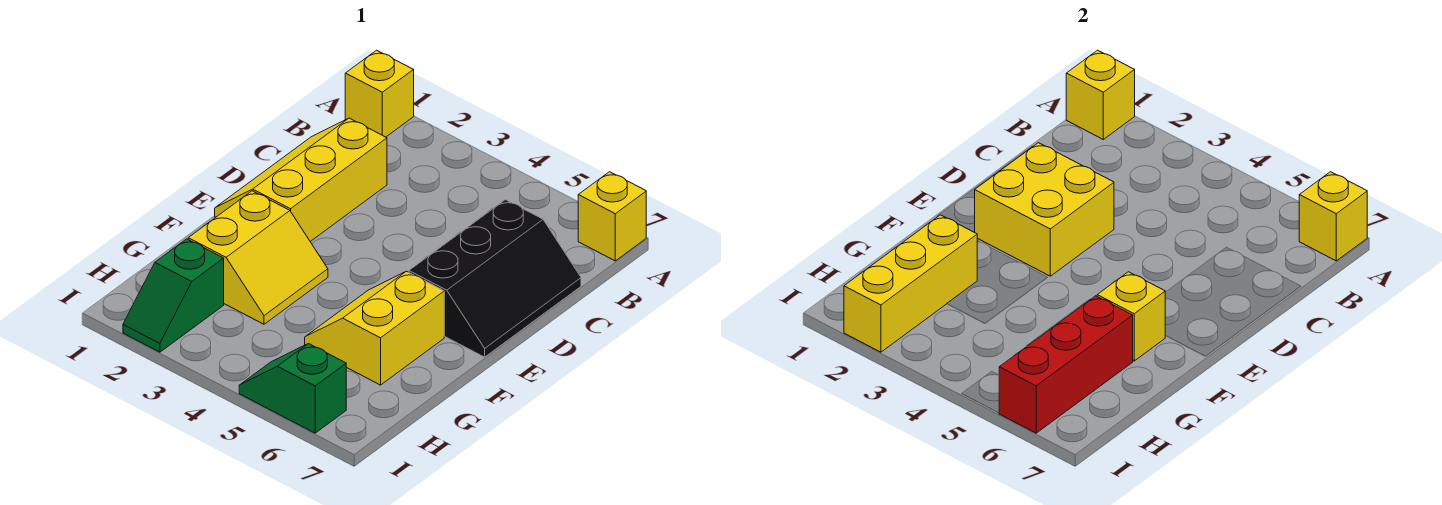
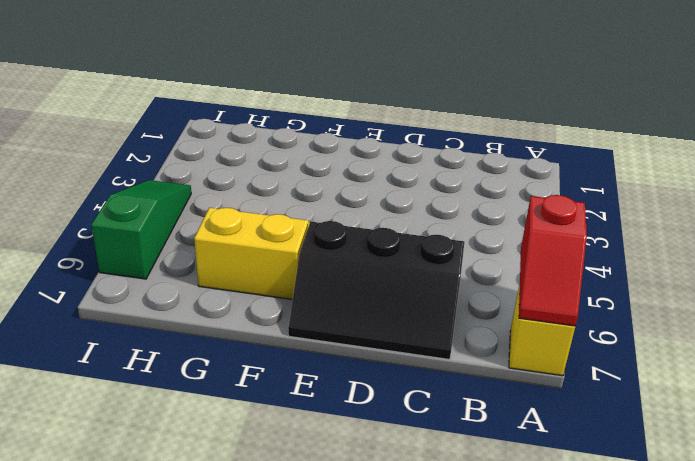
red 1x2 slope [519,195,587,326] -> yellow 1x1 brick [1299,172,1367,261]
green 1x3 slope [91,180,191,279] -> green 1x2 slope [239,344,346,433]
none -> yellow 1x1 brick [345,50,414,137]
none -> yellow 2x3 slope [215,118,387,241]
none -> yellow 2x2 slope [188,191,328,324]

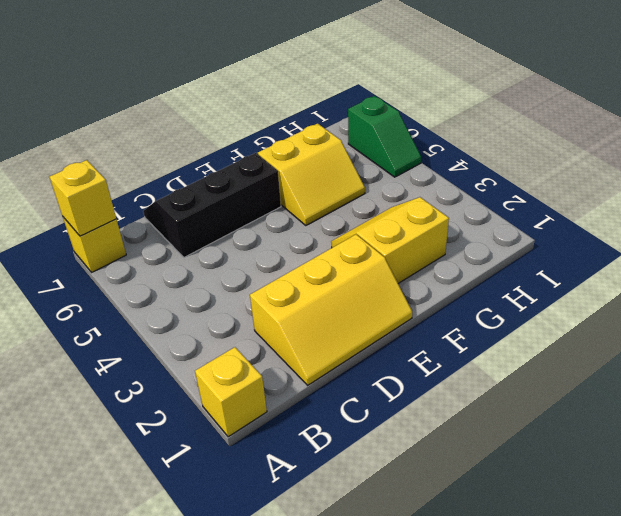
none -> green 1x2 slope [123,239,224,352]
none -> yellow 1x1 brick [1066,50,1135,139]
none -> yellow 2x2 brick [975,143,1114,276]

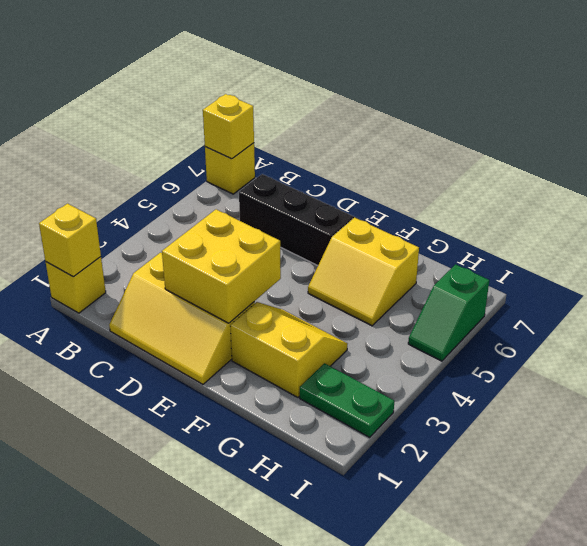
green 1x2 plate [300,363,394,437] -> green 1x2 slope [123,239,224,352]
none -> yellow 1x1 brick [1097,272,1165,361]
none -> yellow 1x3 brick [844,215,977,352]
none -> red 1x3 brick [999,296,1133,433]

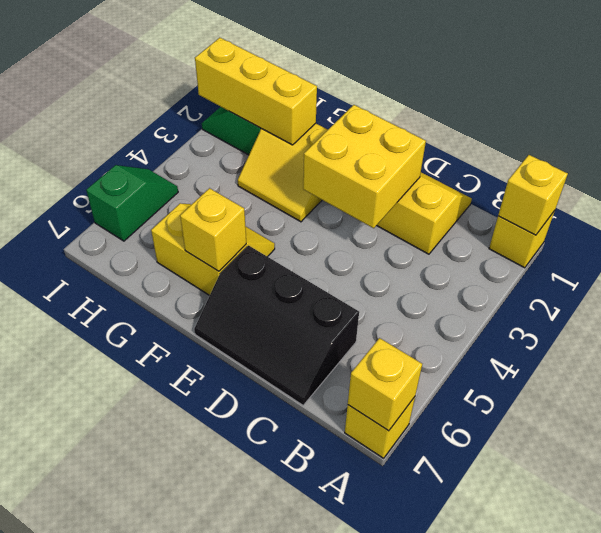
none -> red 1x3 brick [999,296,1133,433]

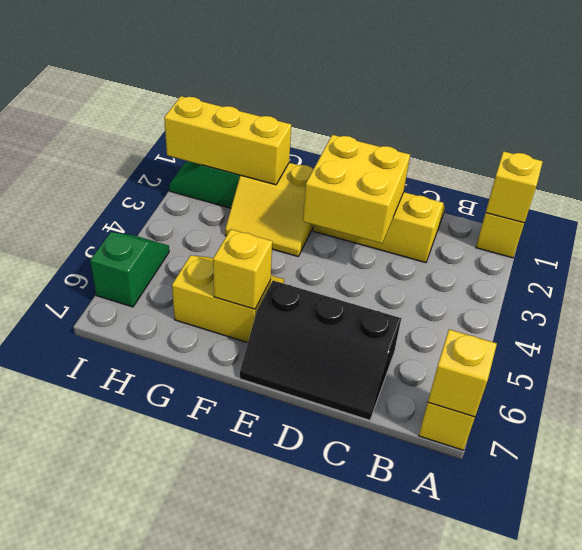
none -> red 1x3 brick [999,296,1133,433]

